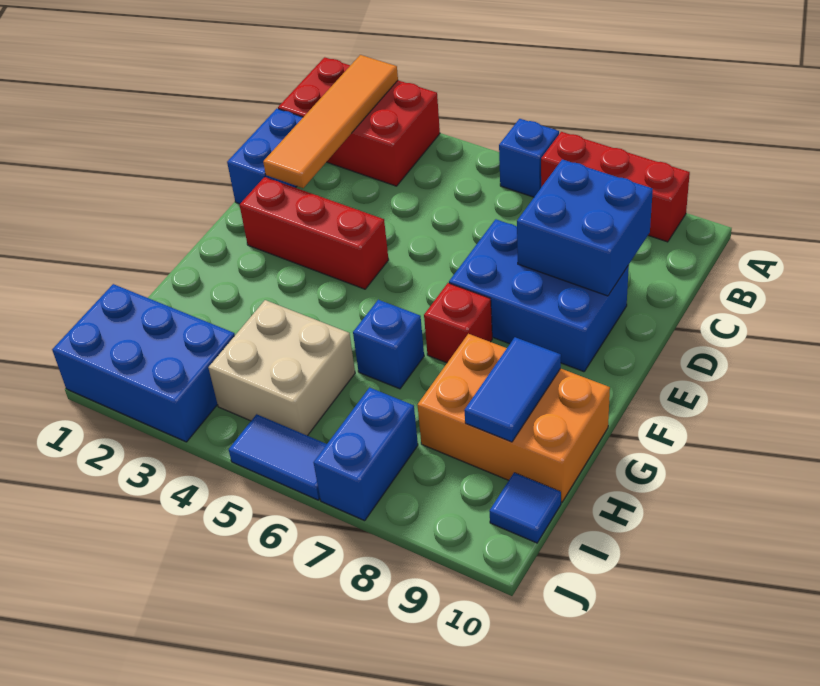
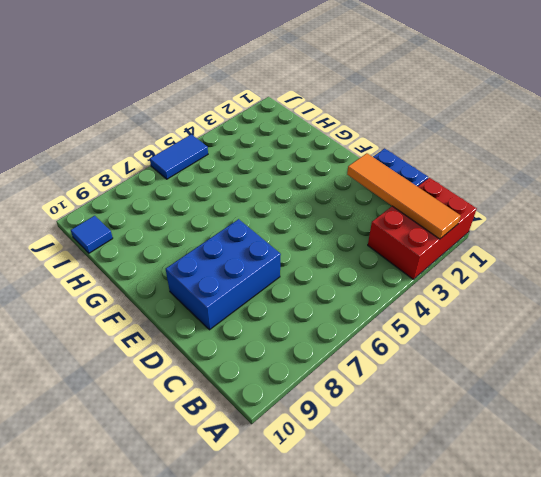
none -> blue 1x1 brick [499,119,559,197]
none -> red 1x3 brick [541,132,690,242]
none -> red 1x3 brick [240,177,389,289]

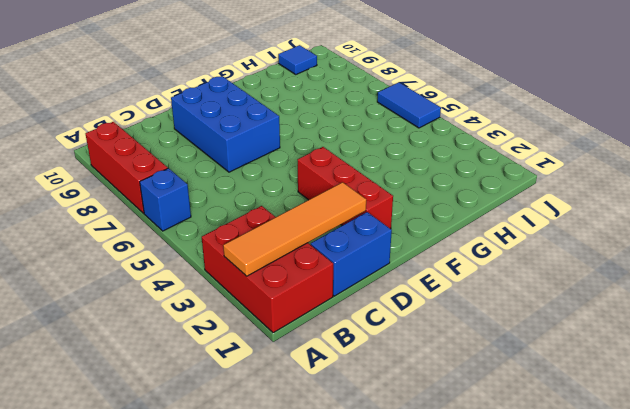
none -> red 1x1 brick [424,283,492,363]
none -> blue 1x1 brick [353,300,424,389]
none -> orange 2x3 brick [418,334,610,502]

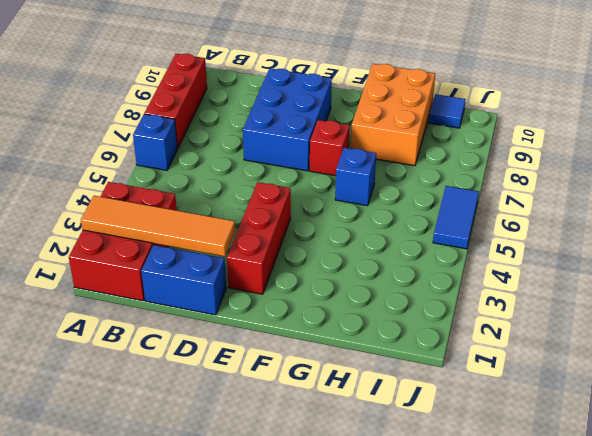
none -> tan 2x2 brick [208,300,355,436]
none -> blue 2x3 brick [52,284,235,442]
none -> blue 1x2 brick [314,388,418,521]

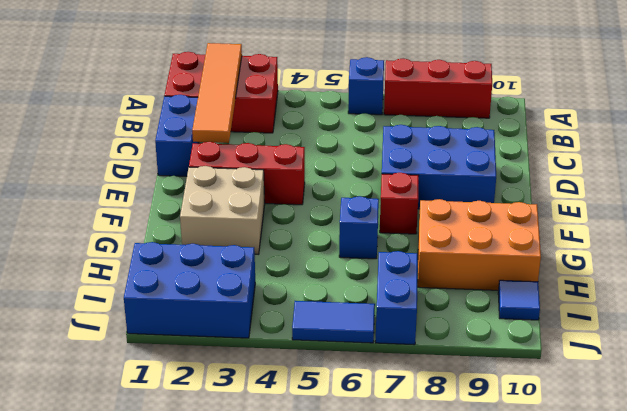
tan 2x2 brick [180,166,265,254] -> tan 2x2 brick moved to [208,300,355,436]
none -> blue 2x2 brick [517,159,653,296]
none -> blue 1x2 tile [464,337,561,442]

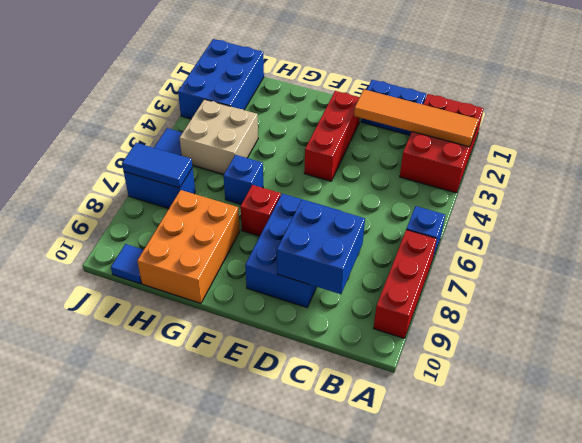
blue 1x2 tile [122,143,192,188] -> blue 1x2 tile moved to [464,337,561,442]

